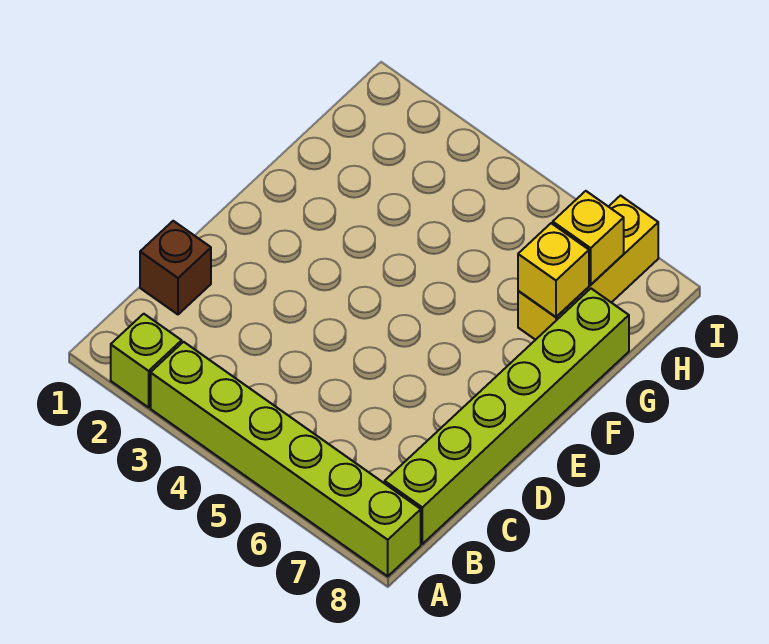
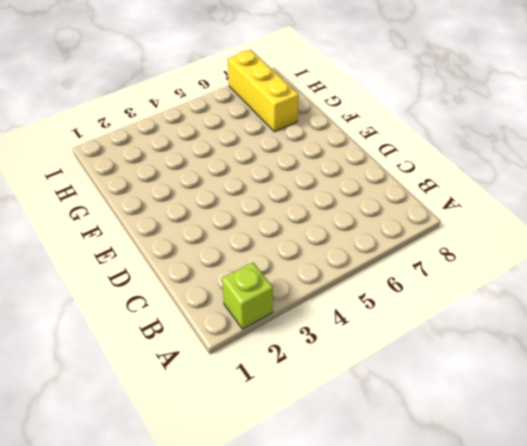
none -> lime 1x6 brick [151,342,421,576]
none -> lime 1x6 brick [385,289,629,544]

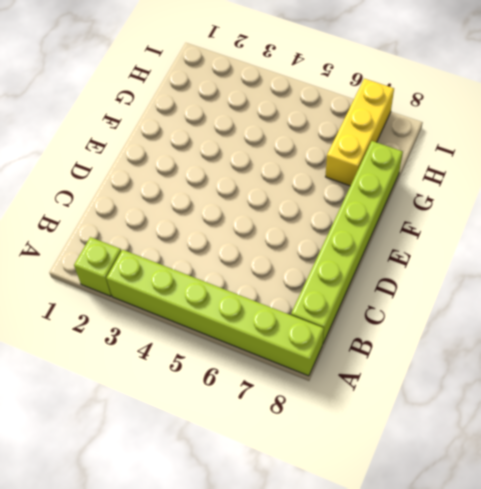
none -> brown 1x1 brick [140,221,211,314]
none -> yellow 1x1 brick [518,223,589,317]

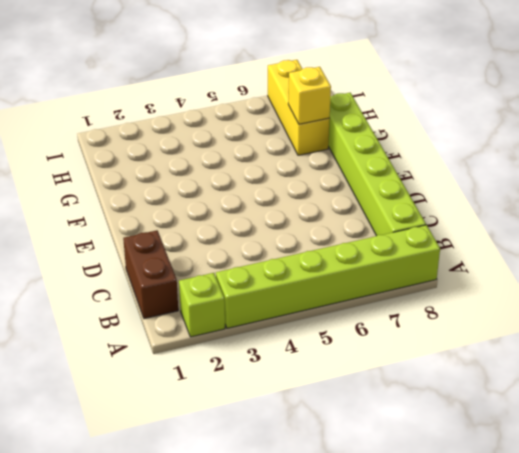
brown 1x2 brick [123,230,178,319] -> brown 1x1 brick [140,221,211,314]
none -> yellow 1x1 brick [553,191,624,285]

